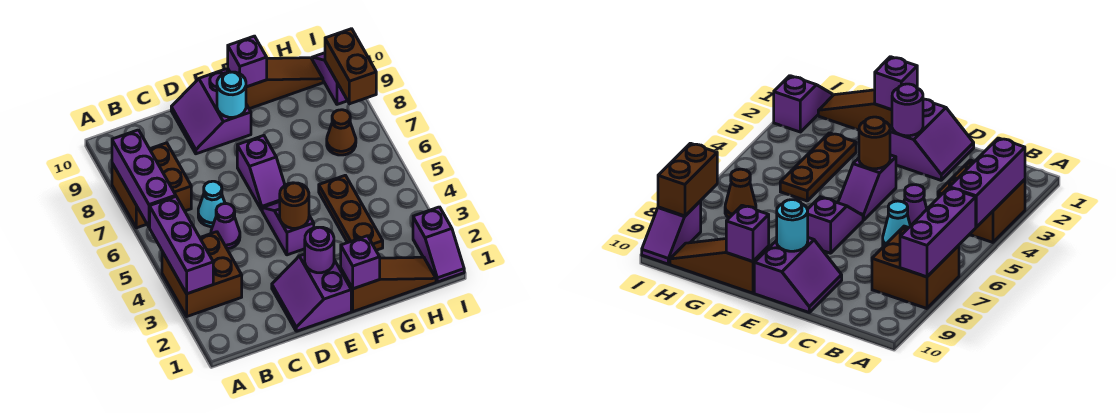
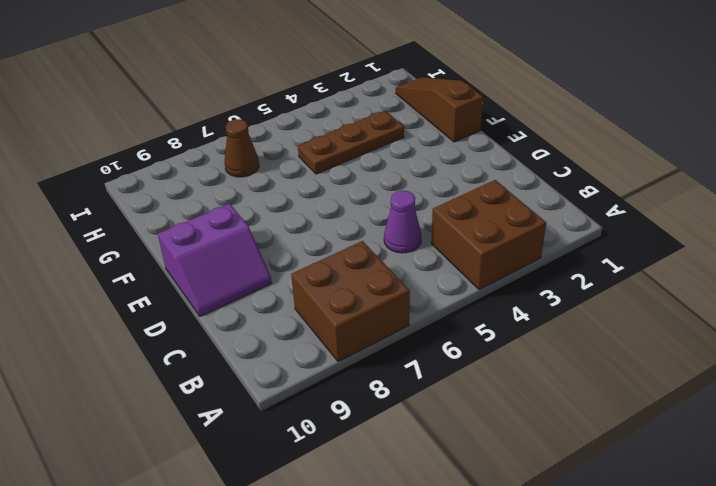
none -> cyan 1x1 cone [198,181,225,227]
none -> purple 2x2 slope [272,254,351,331]
none -> purple 1x2 slope [262,202,314,255]

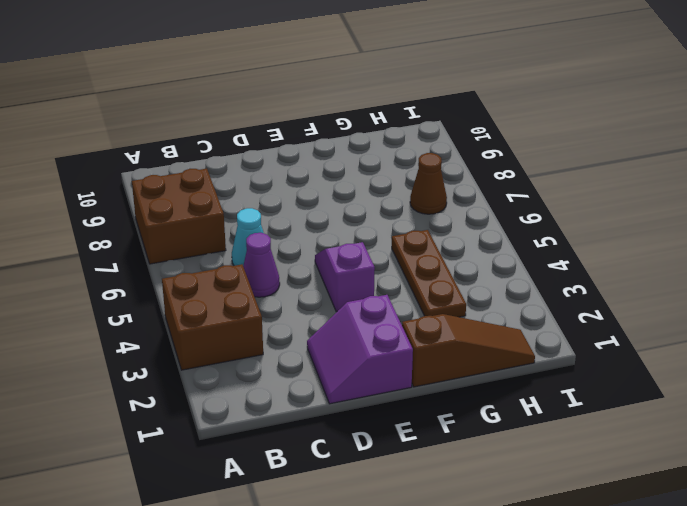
none -> purple 2x2 slope [171,69,251,154]
none -> purple 1x2 slope [237,136,285,210]
none -> brown 1x3 slope [228,58,323,109]

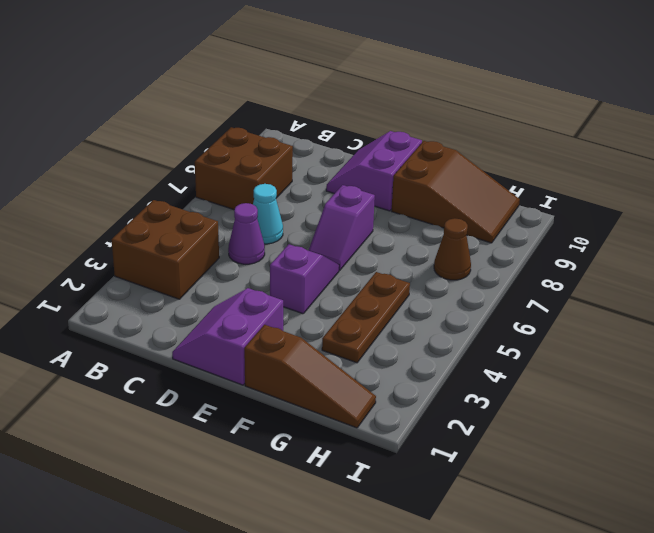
brown 2x3 slope [392,141,520,243] -> brown 1x3 slope [228,58,323,109]
none -> purple 1x2 slope [413,207,464,282]
none -> purple 1x2 slope [312,53,348,104]
none -> purple 1x3 brick [150,197,213,294]

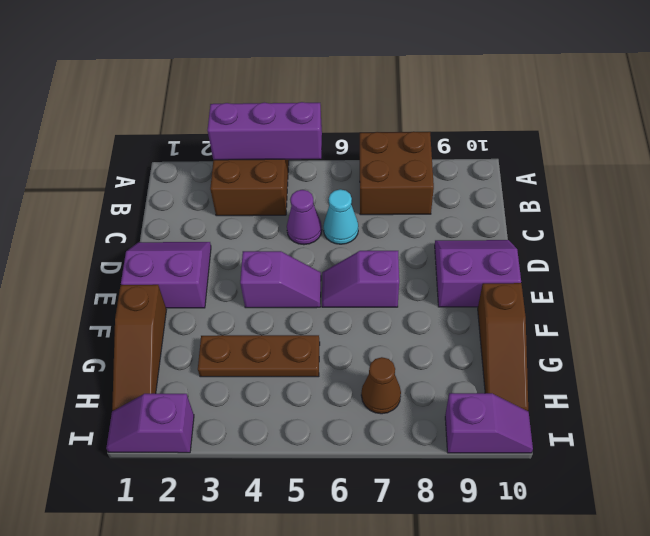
none -> purple 1x3 brick [112,130,176,227]
none -> purple 1x1 round brick [305,227,334,273]
none -> brown 1x1 round brick [280,183,309,228]

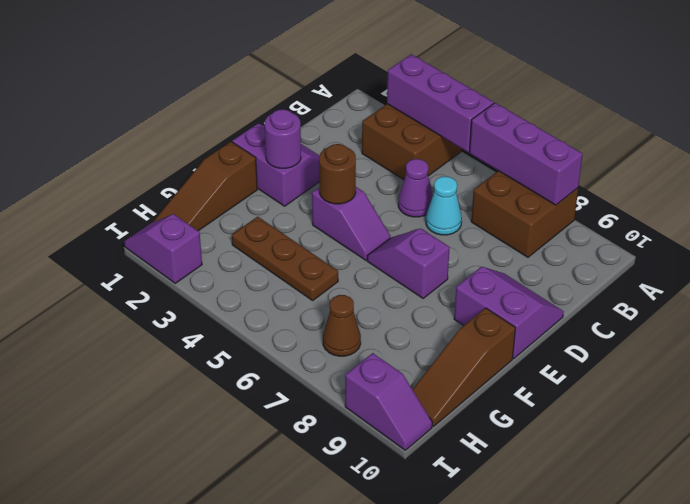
none -> cyan 1x1 round brick [217,72,246,117]
none -> purple 1x1 brick [341,236,380,289]
none -> purple 1x1 brick [228,36,267,87]

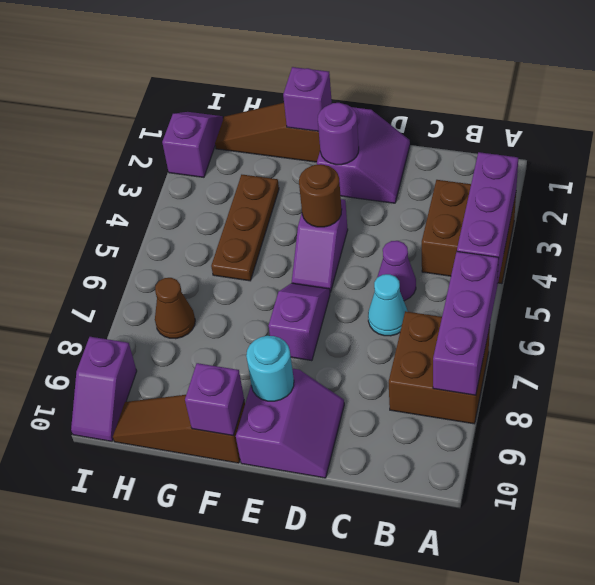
none -> brown 1x2 brick [325,29,376,104]

